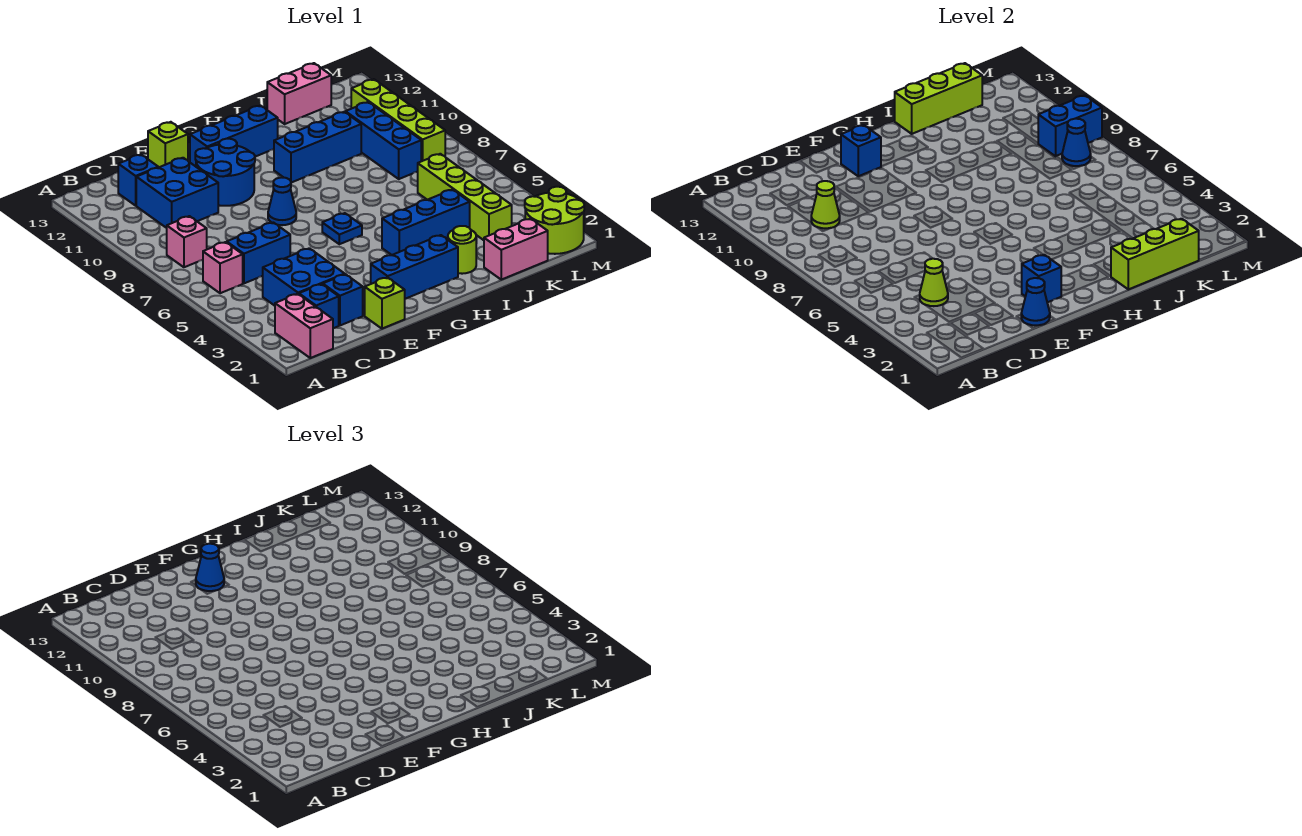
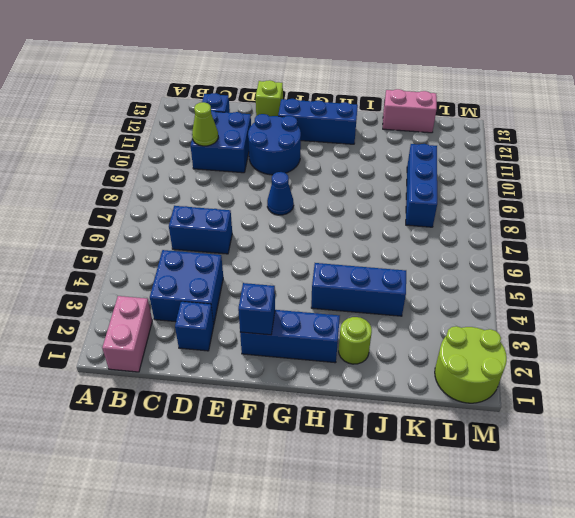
none -> pink 1x1 brick [203,242,243,293]
none -> pink 1x1 brick [167,216,207,267]
none -> blue 1x1 brick [299,284,339,328]
none -> lime 1x1 brick [365,277,405,329]

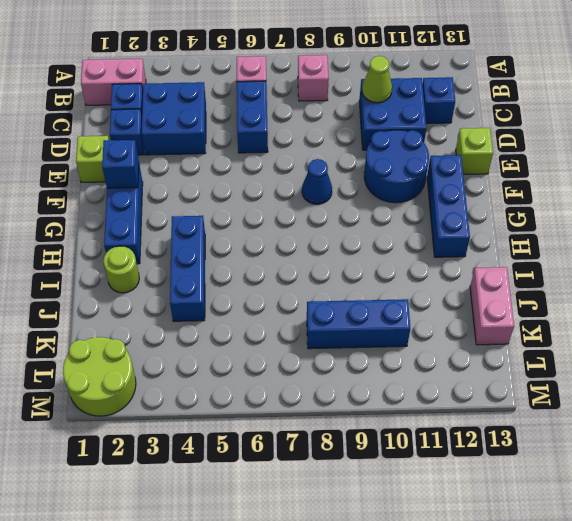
none -> blue 1x1 plate [322,213,362,244]
none -> blue 1x3 brick [274,112,361,183]
none -> pink 1x2 brick [484,219,548,280]
none -> lime 1x4 brick [418,154,512,240]

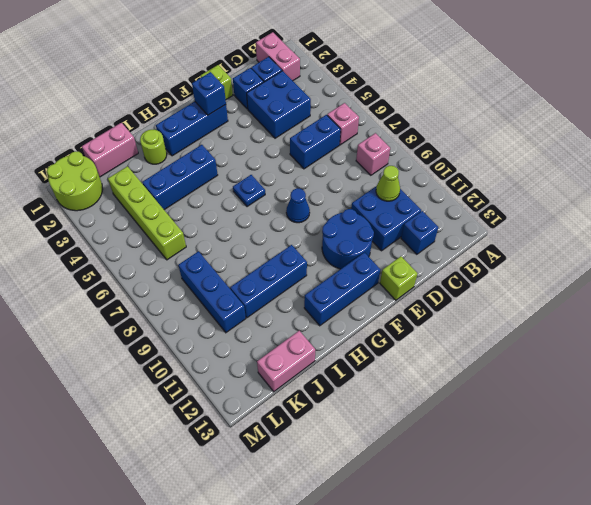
none -> lime 1x4 brick [351,79,445,161]
none -> lime 1x1 cone [920,259,948,306]
none -> blue 1x1 cone [1021,278,1050,325]
none -> blue 1x1 brick [841,125,881,176]

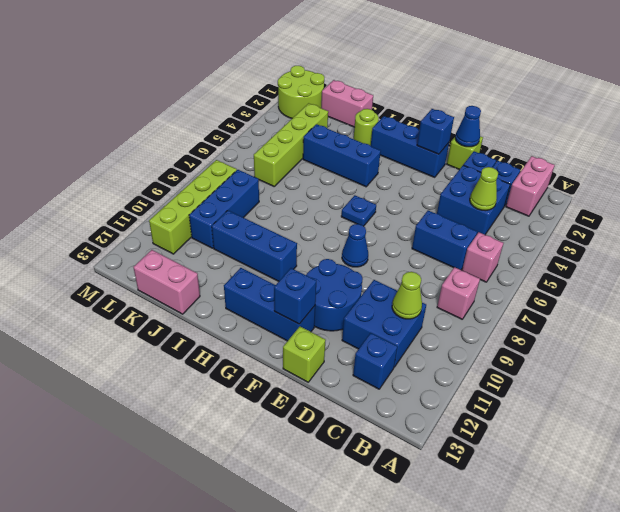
none -> lime 1x3 brick [1111,219,1199,289]
none -> lime 1x3 brick [895,63,982,134]
none -> blue 1x1 cone [1062,119,1091,166]
none -> blue 1x2 brick [1038,95,1102,156]

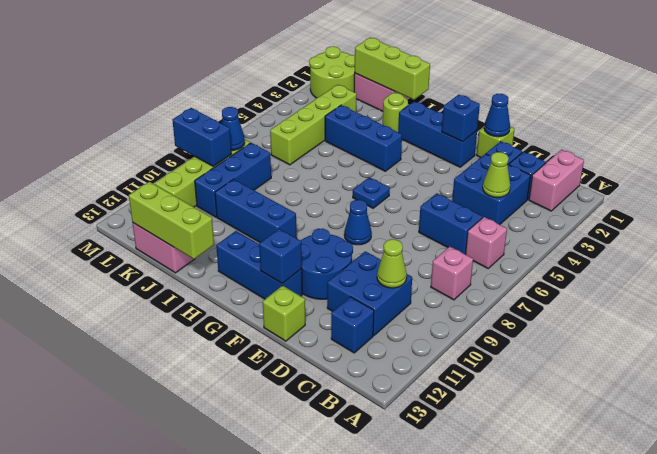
none -> blue 1x1 cone [196,544,224,591]

